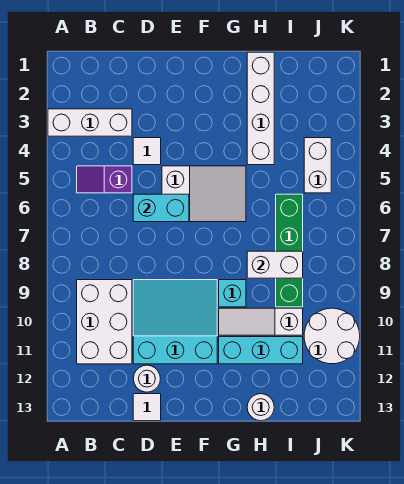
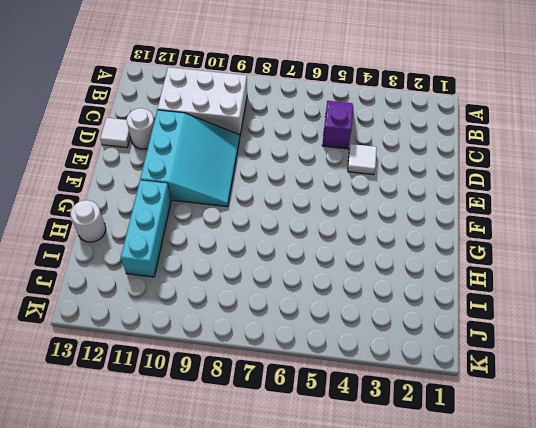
none -> white 1x3 brick [48,109,132,136]
none -> white 2x3 slope [162,166,246,222]
none -> cyan 1x1 brick [219,280,246,307]

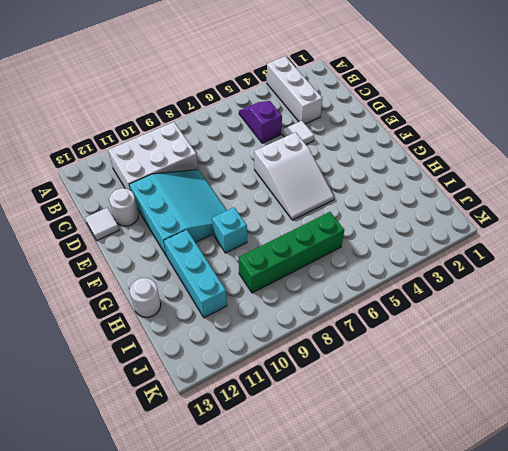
none -> white 1x3 slope [219,308,303,335]
none -> white 1x4 brick [247,52,274,165]
none -> white 1x2 brick [304,138,331,193]

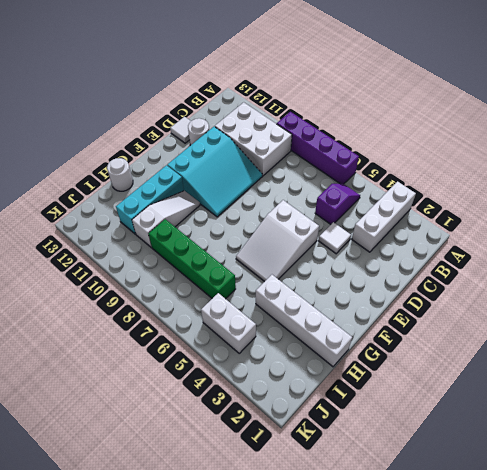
purple 1x4 brick [277,112,359,184] -> none
none -> cyan 1x1 brick [219,280,246,307]
none -> white 2x2 round brick [304,308,360,364]
none -> cyan 1x2 brick [133,194,189,222]

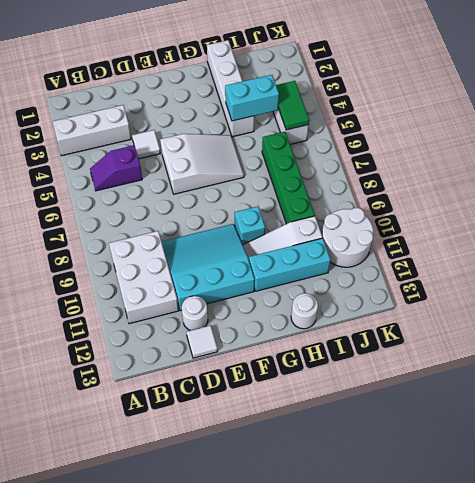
cyan 1x2 brick [225,75,279,121] -> cyan 1x2 brick moved to [133,194,189,222]
green 1x2 tile [276,81,309,130] -> none
none -> white 1x2 brick [247,251,303,278]

